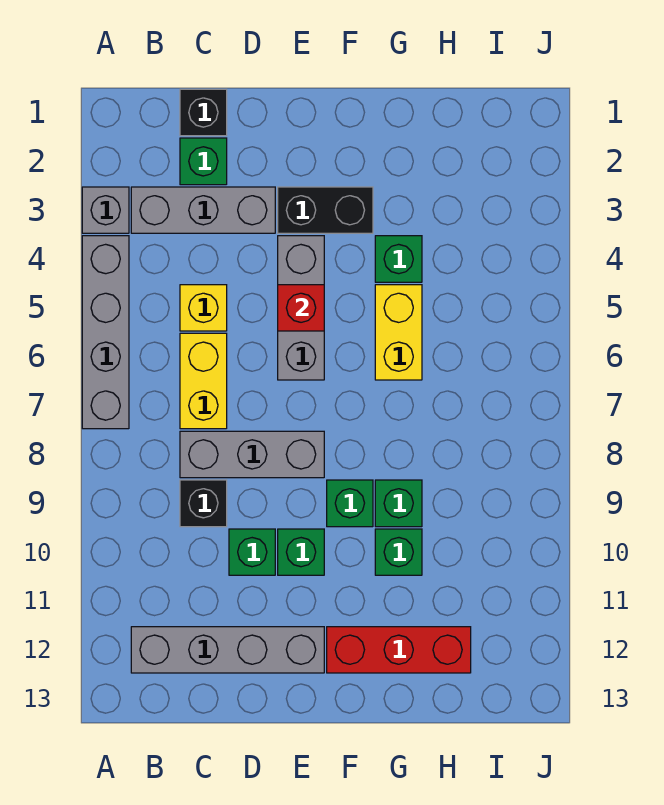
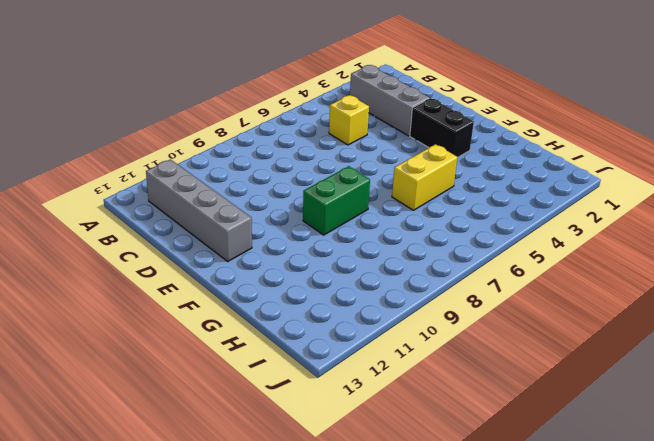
green 1x2 brick [303,166,370,235] -> green 1x1 brick [327,480,373,527]
none -> grey 1x1 brick [82,187,129,233]
none -> grey 1x4 brick [82,236,129,429]
none -> black 1x1 brick [180,89,227,136]

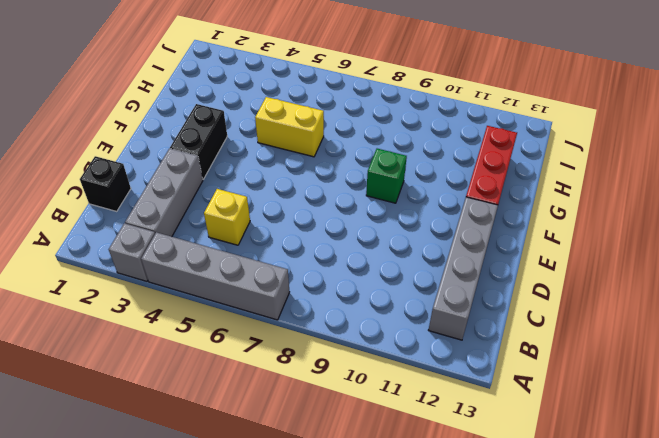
none -> green 1x1 brick [180,138,227,185]
none -> yellow 1x2 brick [180,333,227,429]
none -> grey 1x3 brick [180,431,324,478]

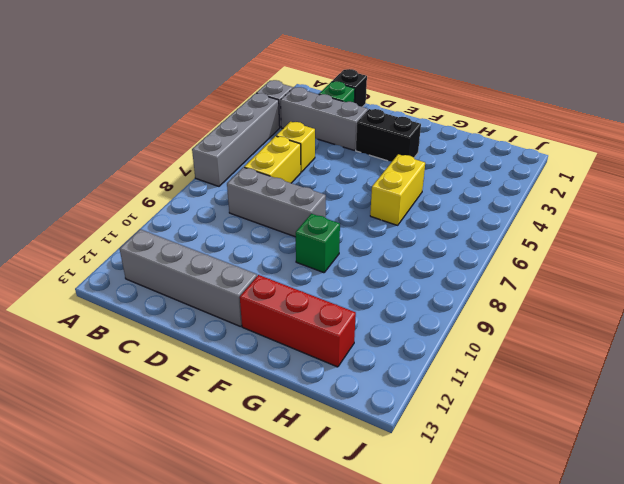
none -> black 1x1 brick [180,480,227,527]
none -> green 1x1 brick [229,529,275,575]
none -> grey 1x3 brick [278,236,324,380]

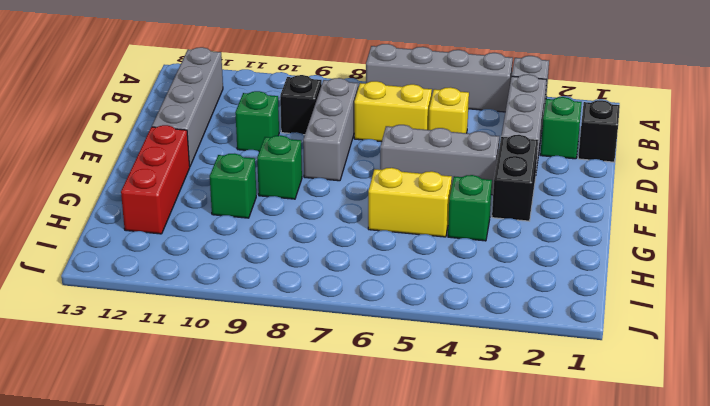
none -> green 1x1 brick [278,529,324,575]
none -> green 1x1 brick [375,480,422,527]
none -> red 1x1 brick [278,285,324,331]

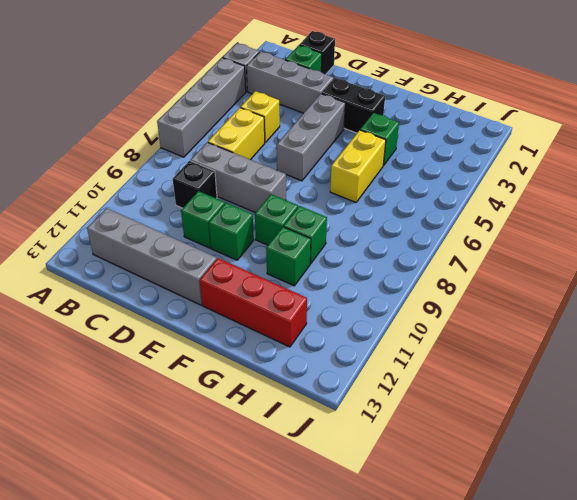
none -> red 1x1 brick [278,285,324,331]

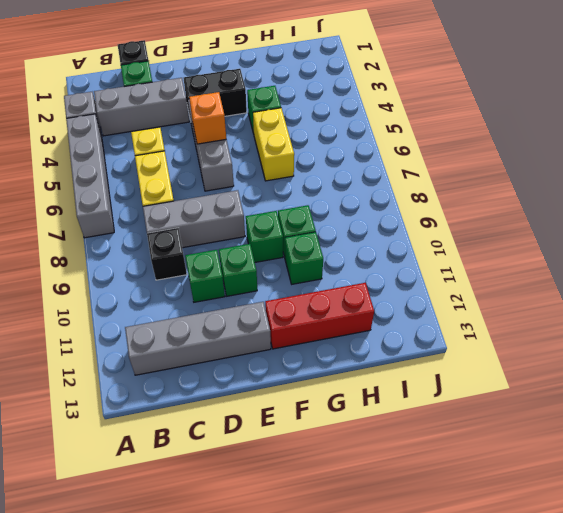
orange 1x1 brick [189,92,226,144] -> red 1x1 brick [278,285,324,331]

